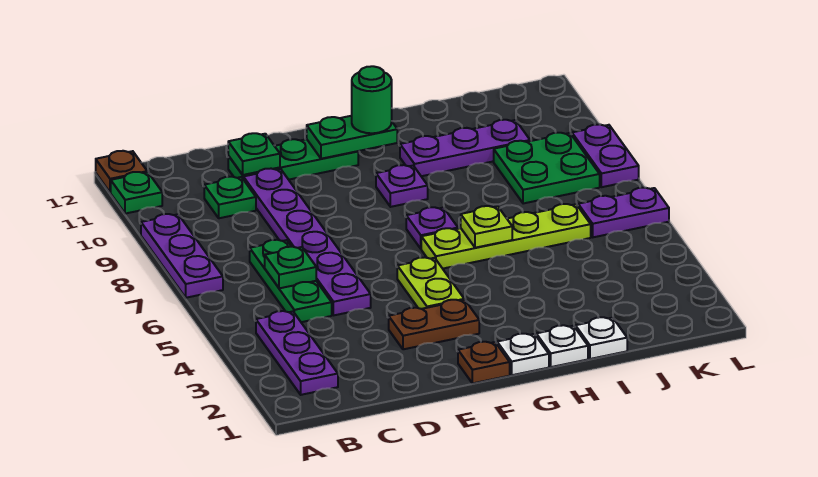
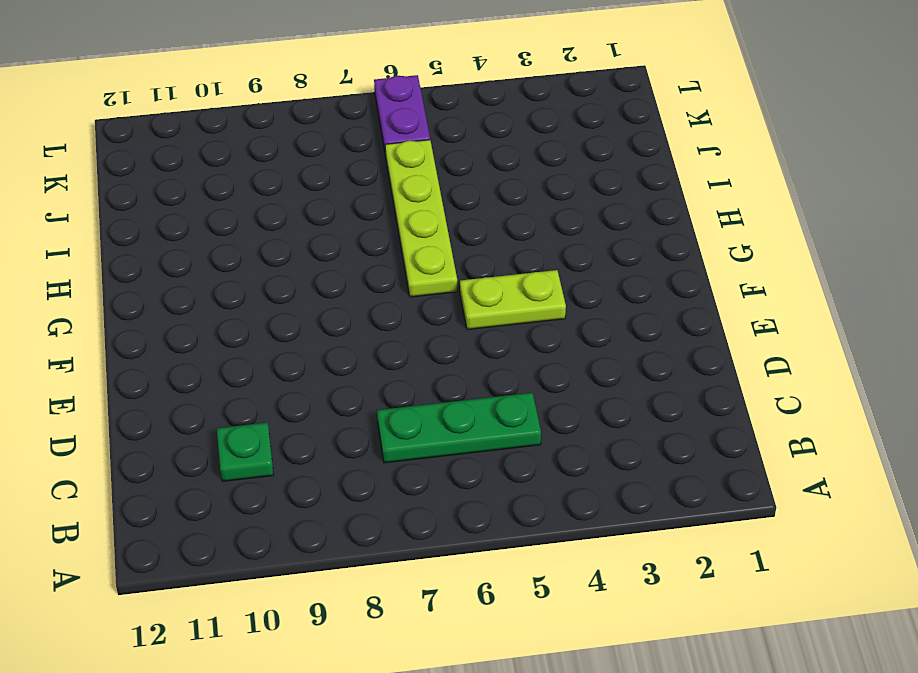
none -> purple 1x3 plate [141,214,223,298]
none -> green 1x1 plate [111,172,162,214]
none -> brown 1x1 plate [96,151,147,193]

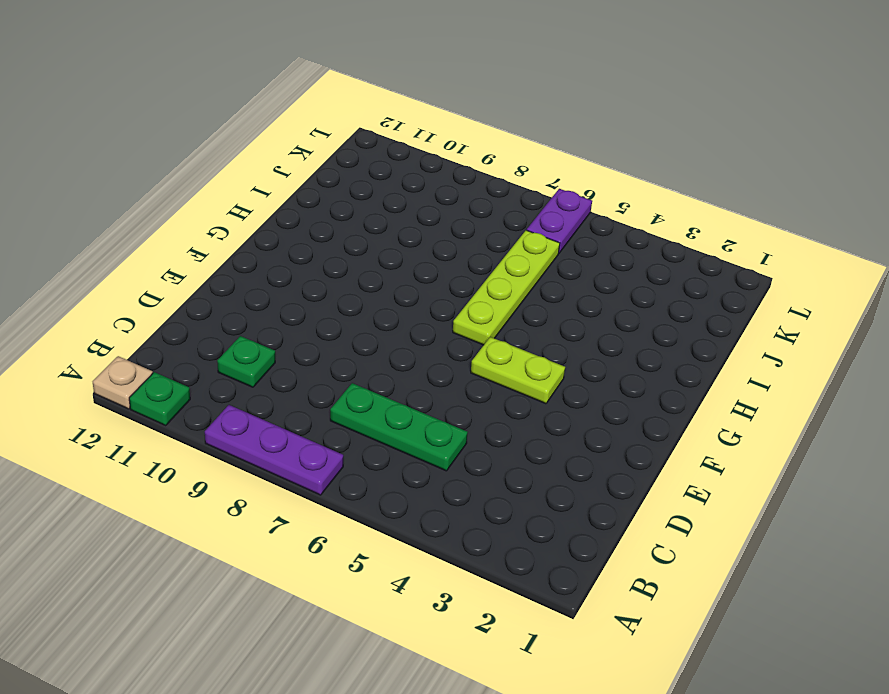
tan 1x1 plate [93,356,153,409] -> brown 1x1 plate [96,151,147,193]
none -> purple 1x3 plate [256,311,338,395]
none -> purple 1x6 plate [243,169,371,315]
none -> green 1x3 plate [228,139,358,180]

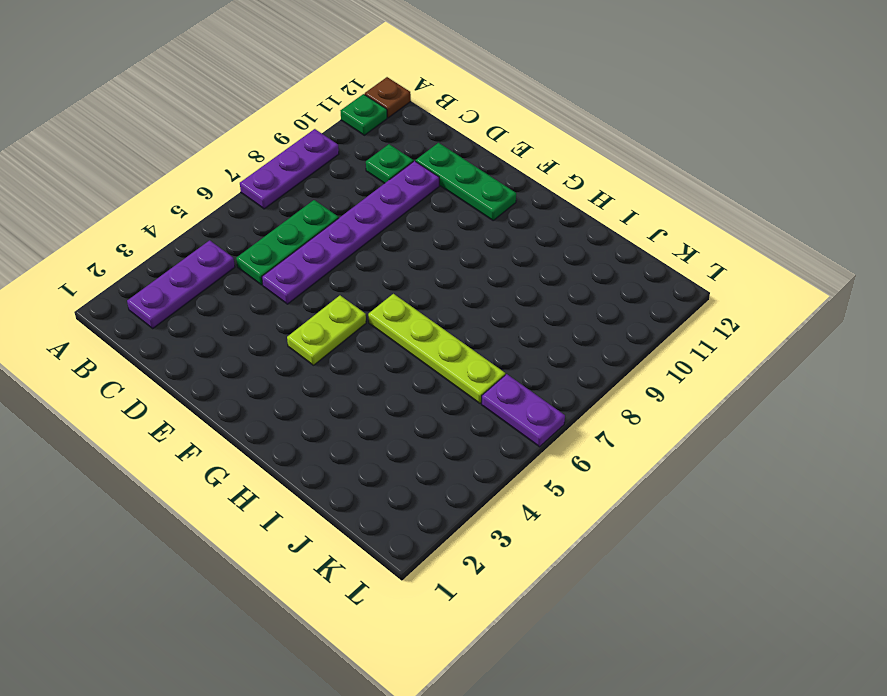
none -> brown 1x2 plate [389,300,479,349]
none -> brown 1x1 plate [458,342,510,383]
none -> white 1x1 plate [497,334,549,375]

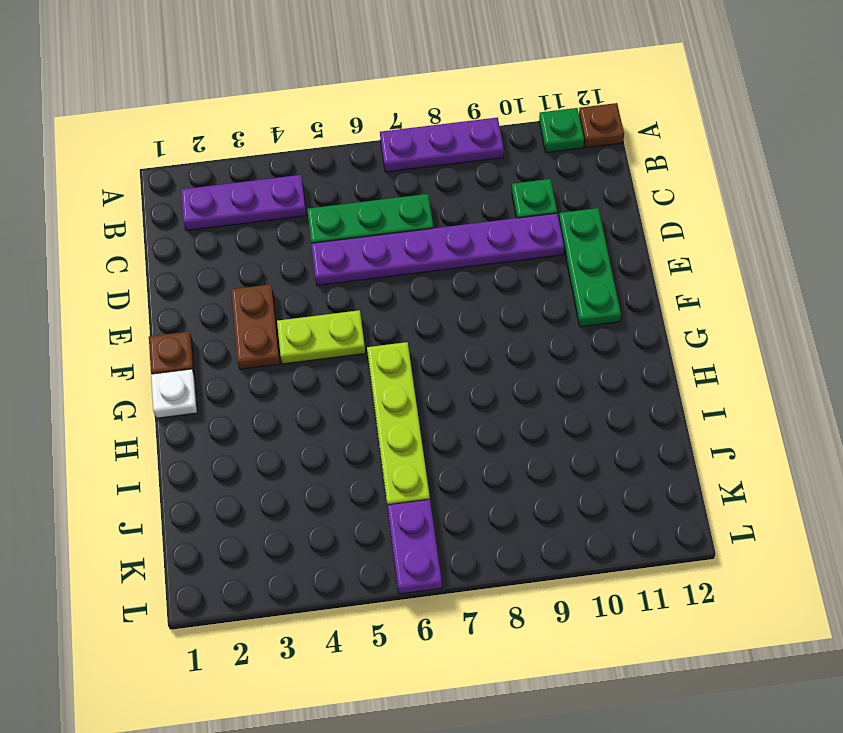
none -> purple 1x1 plate [406,207,458,249]
none -> purple 1x1 plate [376,165,428,207]
none -> white 1x1 plate [536,325,588,367]

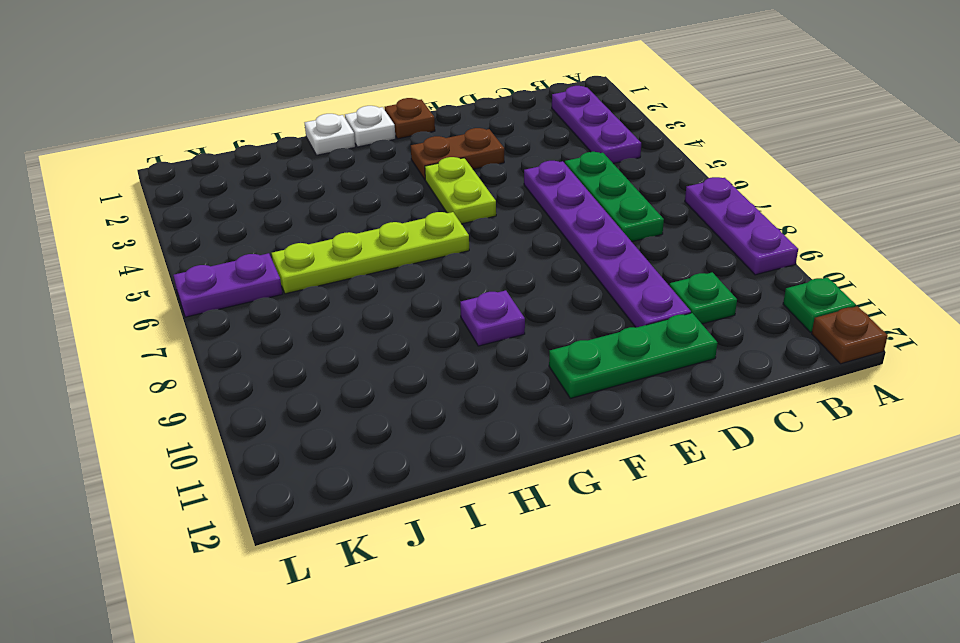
none -> purple 1x1 plate [406,207,458,249]
none -> purple 1x3 plate [400,120,530,176]
none -> white 1x1 plate [575,317,627,359]

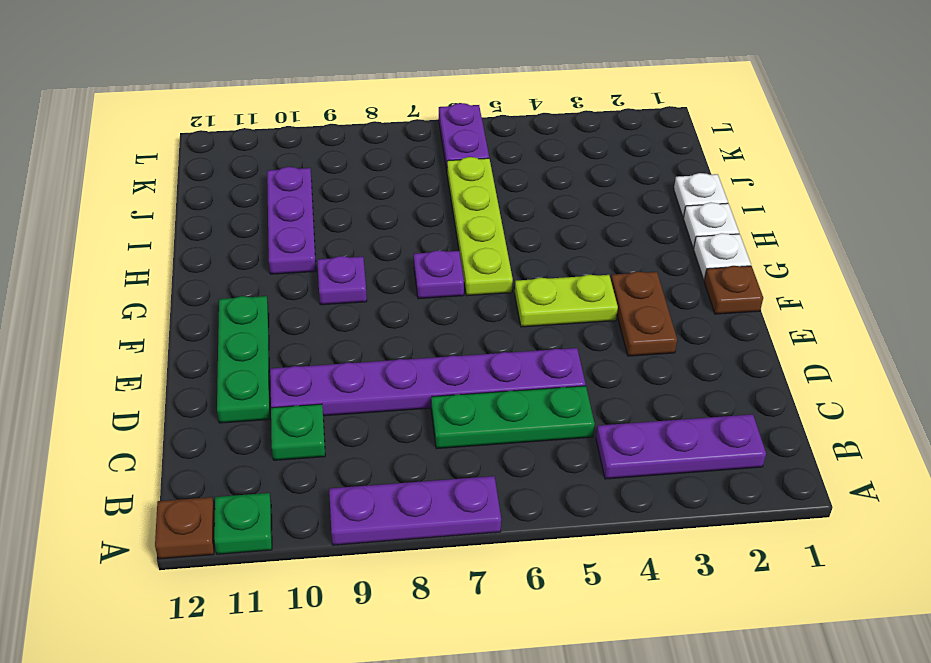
none -> green 2x2 plate [494,133,600,204]
none -> purple 1x2 plate [572,124,639,187]
none -> green 1x1 plate [265,247,316,288]

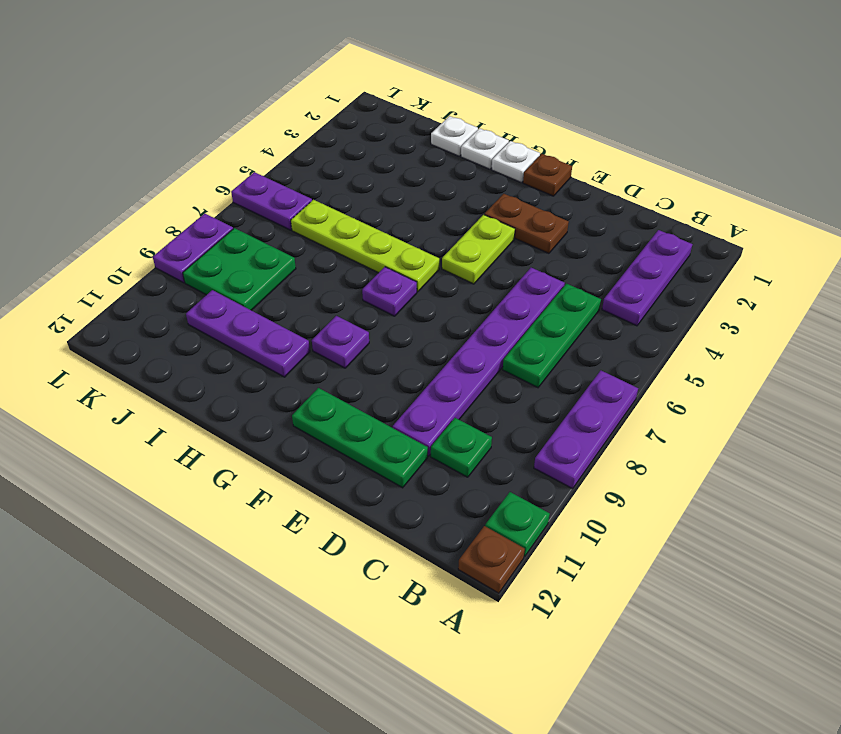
none -> green 1x1 plate [265,247,316,288]
none -> green 1x1 plate [228,133,280,175]
none -> green 1x2 plate [307,116,397,159]

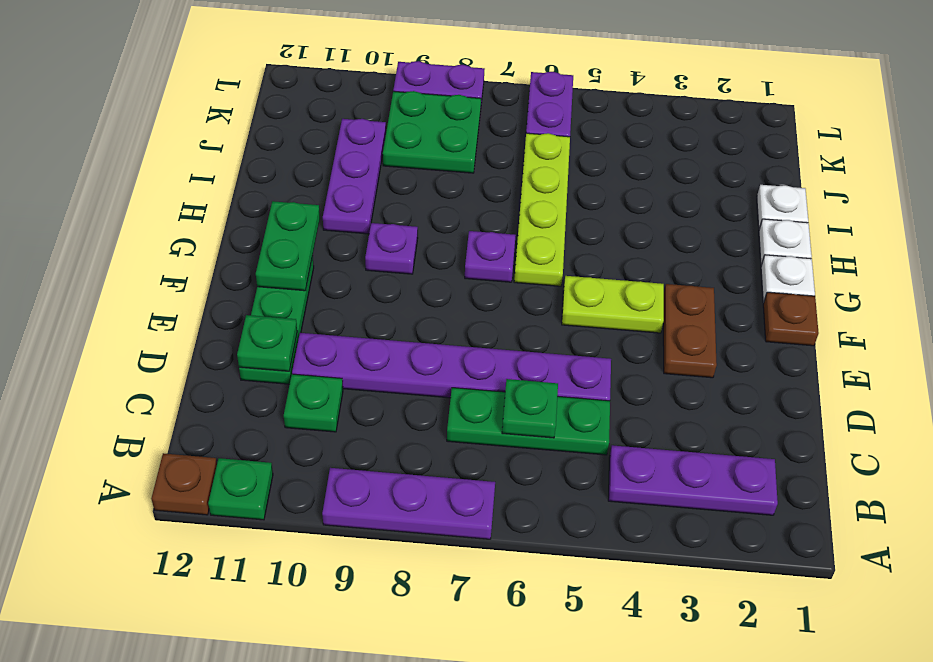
none -> lime 1x1 plate [461,206,512,248]
none -> green 1x1 round brick [352,66,392,133]

